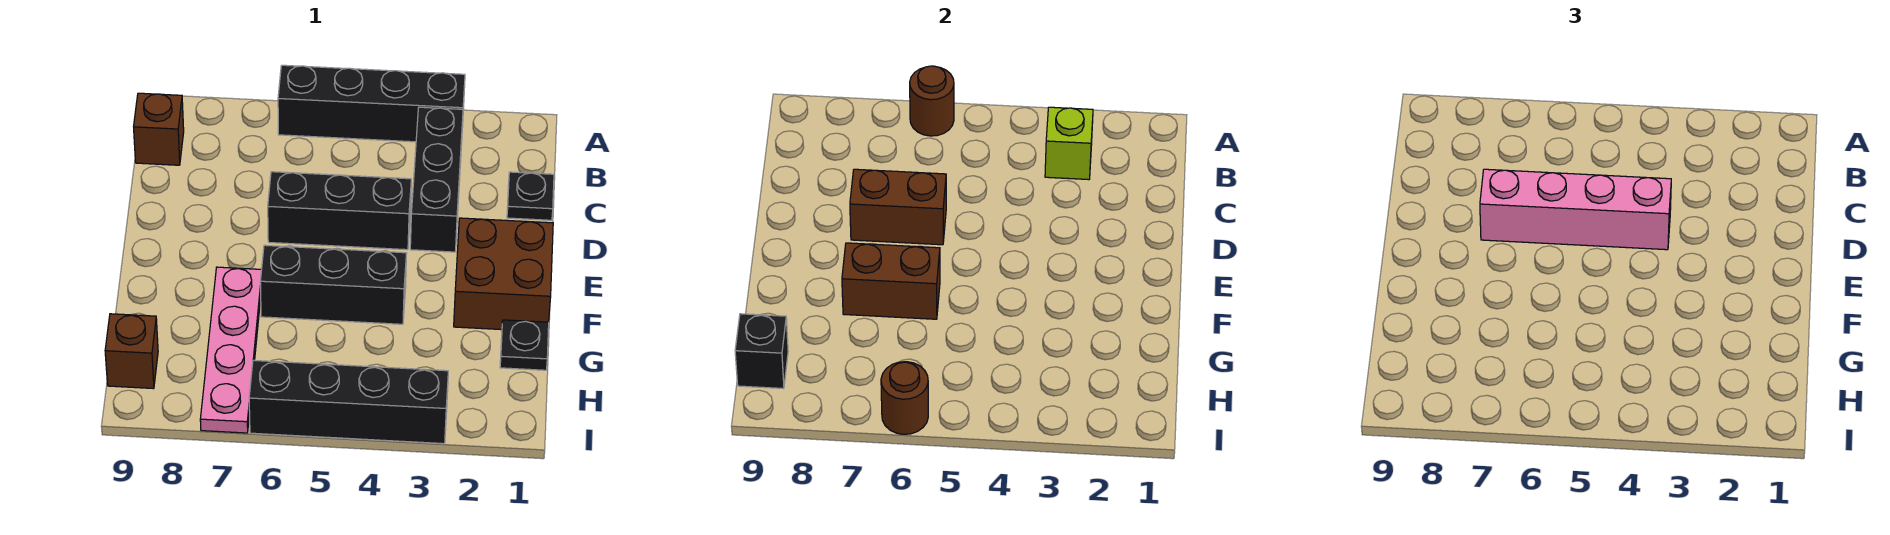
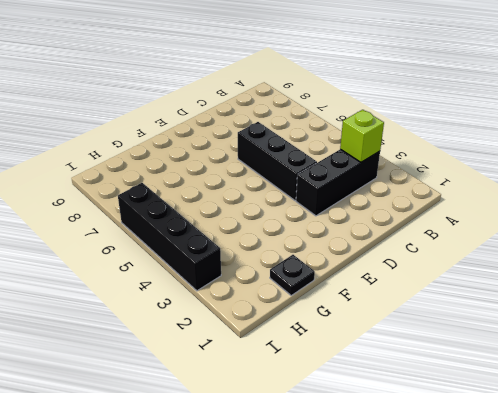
none -> black 1x4 brick [278,65,465,142]
none -> brown 1x1 brick [134,93,184,165]
none -> black 1x1 plate [507,172,554,220]

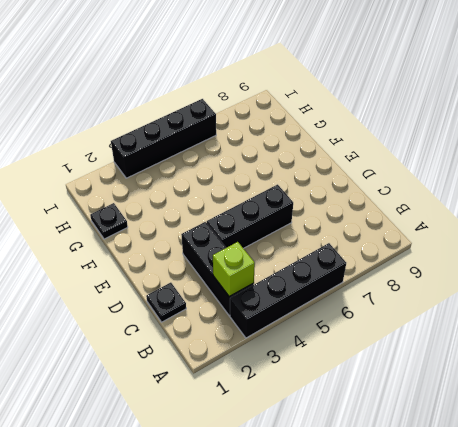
none -> brown 1x1 brick [134,93,184,165]
none -> brown 2x2 brick [454,218,553,330]
none -> black 1x3 brick [260,245,407,324]

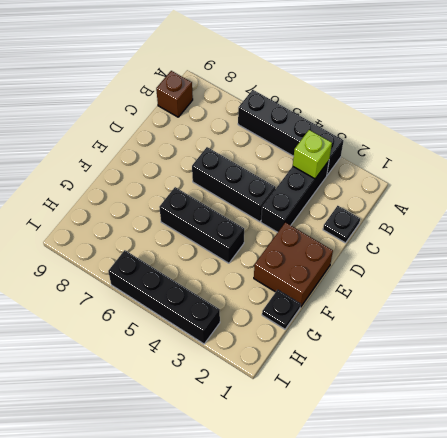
none -> pink 1x4 plate [200,267,262,433]
none -> brown 1x1 brick [105,314,158,389]
none -> brown 1x1 round brick [910,66,954,136]

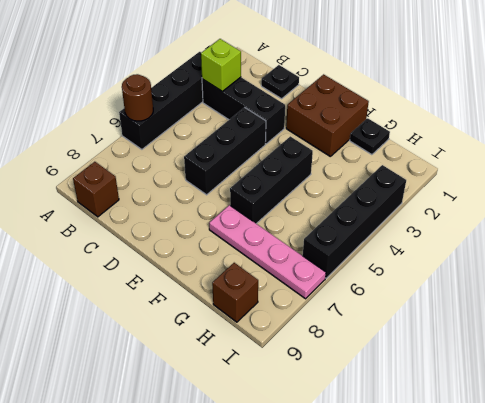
none -> brown 1x2 brick [850,169,946,245]
none -> brown 1x2 brick [842,243,940,319]
none -> black 1x1 brick [735,314,788,389]

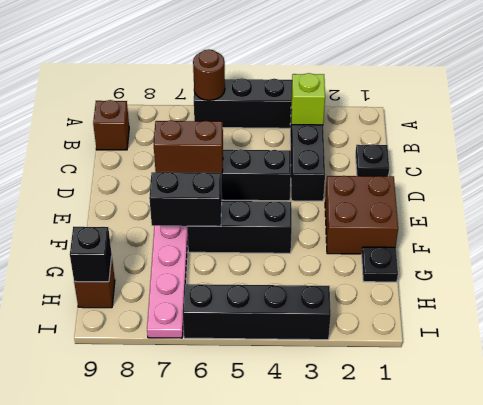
black 1x2 brick [149,172,222,226] -> brown 1x2 brick [842,243,940,319]
none -> brown 1x1 round brick [881,362,928,434]
none -> pink 1x4 brick [1480,169,1671,250]

